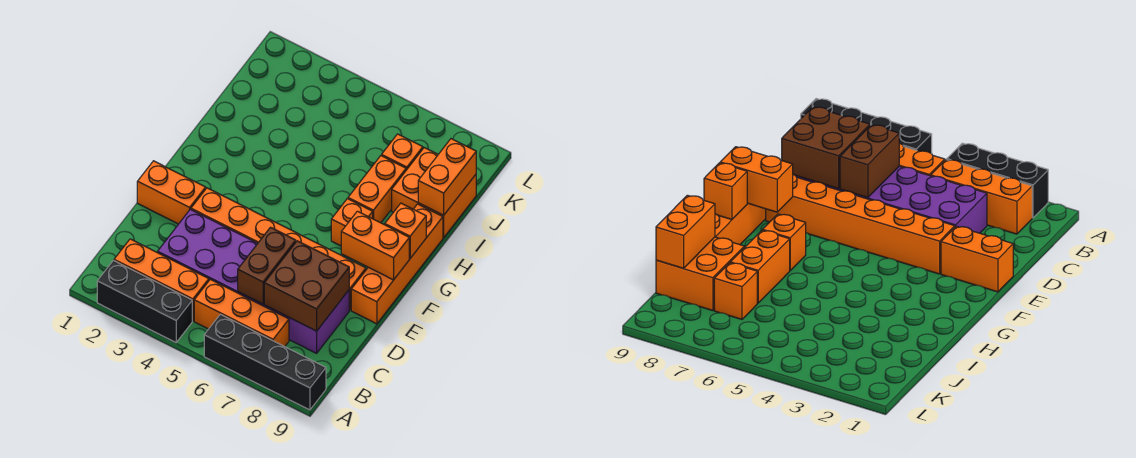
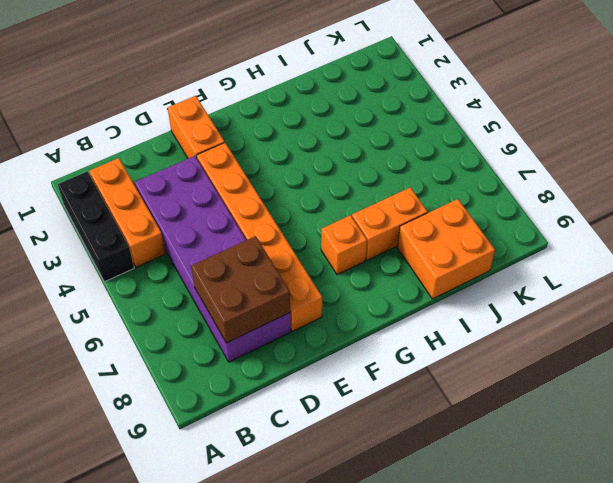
none -> black 1x4 brick [204,314,326,410]
none -> orange 1x3 brick [194,279,289,347]
none -> orange 1x4 brick [351,204,443,324]

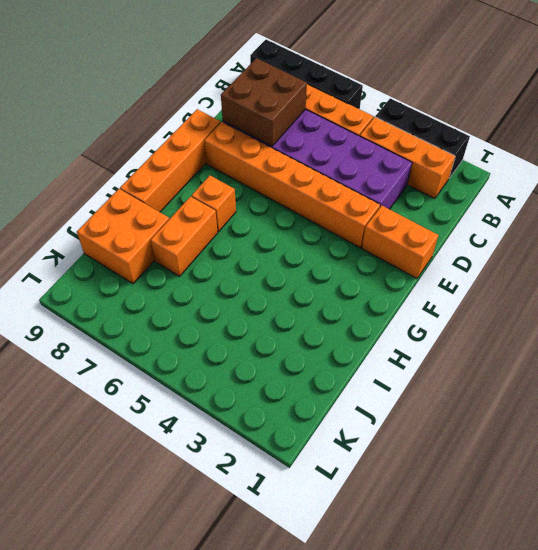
none -> orange 1x1 brick [382,134,423,170]
none -> brown 1x2 brick [238,227,296,304]
none -> orange 1x2 brick [341,211,409,280]

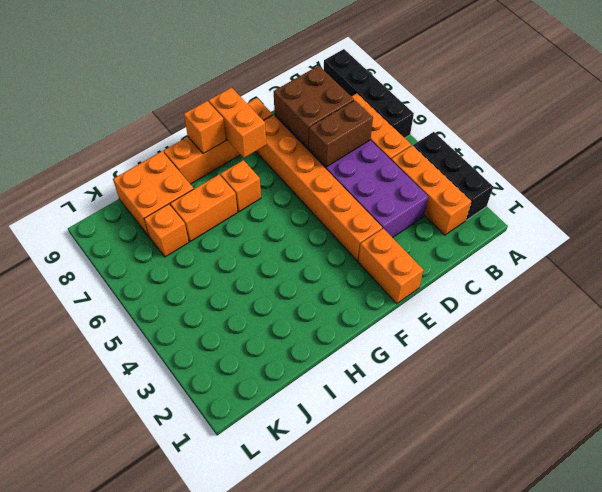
none -> orange 1x2 brick [418,139,476,215]

